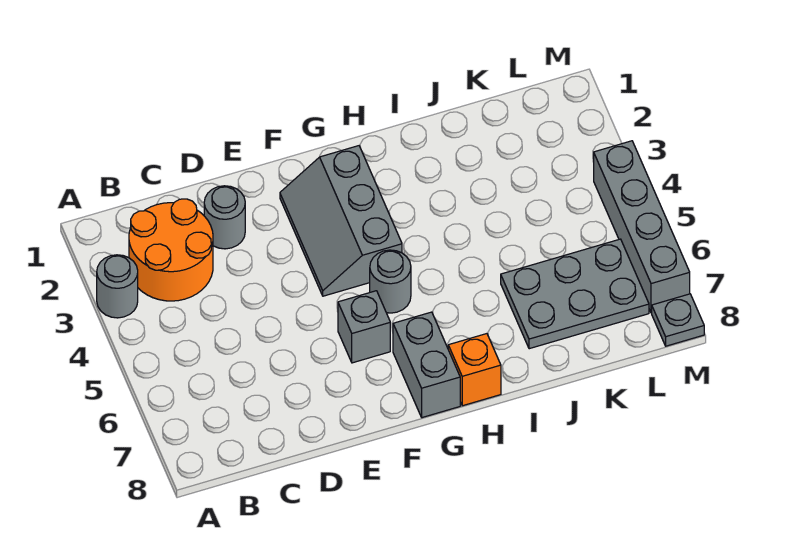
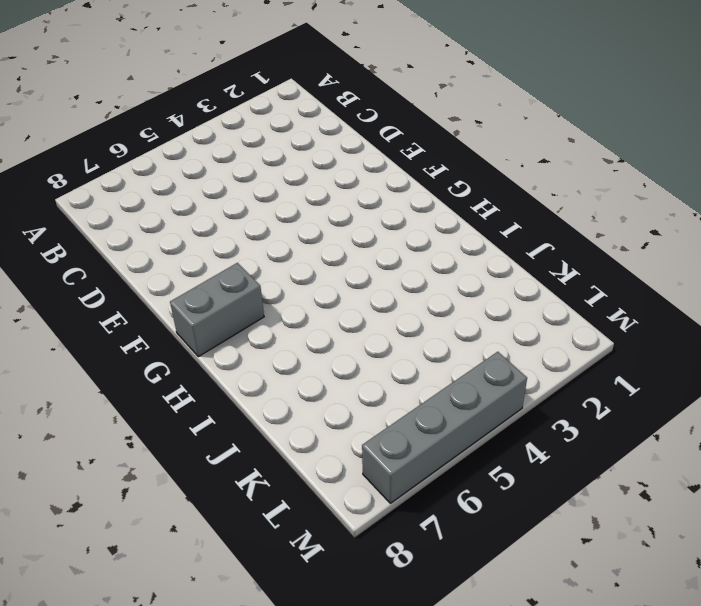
none -> grey 1x1 round brick [97,255,138,318]
none -> orange 2x2 round brick [129,199,213,301]

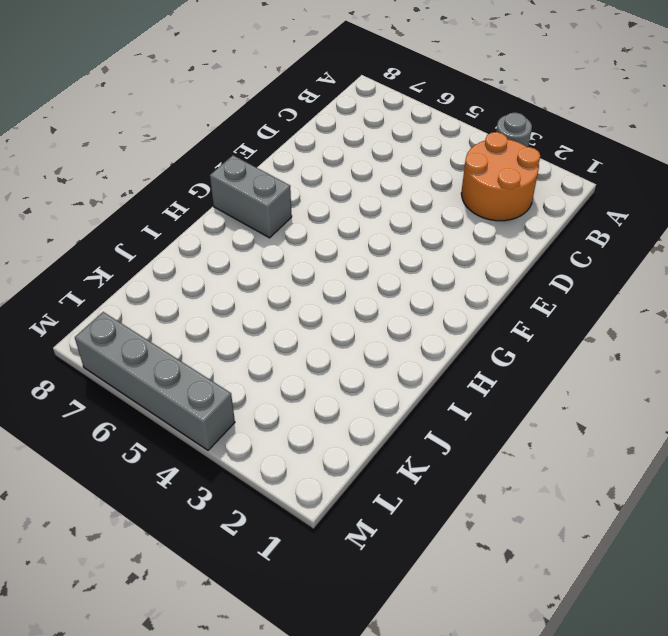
none -> grey 1x1 round brick [204,186,245,249]
none -> grey 2x3 slope [280,146,402,296]

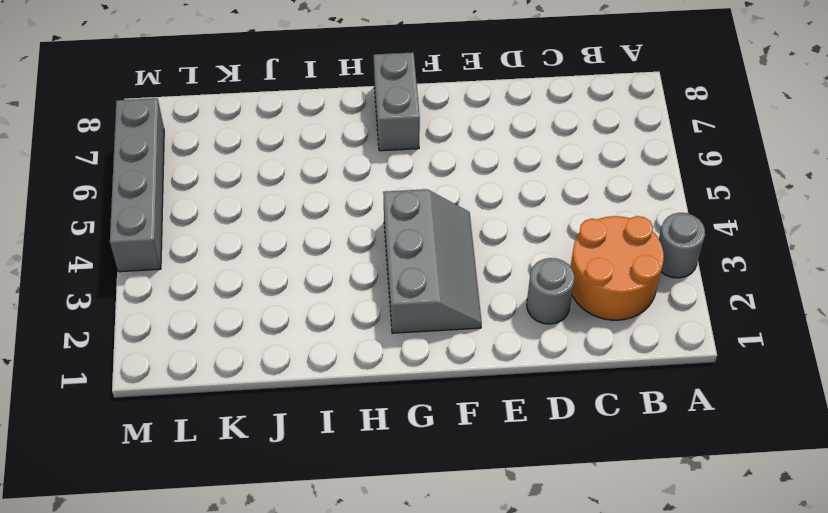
none -> grey 1x1 brick [338,291,390,363]
none -> grey 1x1 round brick [370,250,411,313]

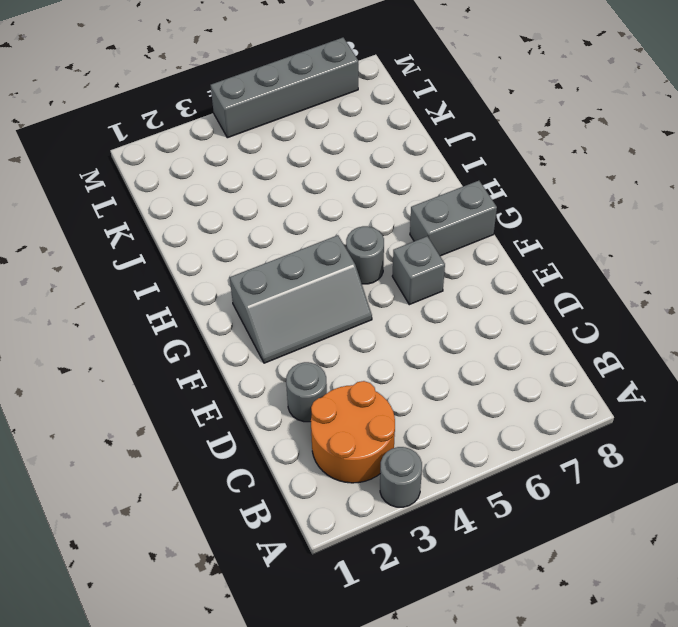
none -> orange 1x1 brick [448,334,501,406]
none -> grey 2x3 plate [501,239,649,349]

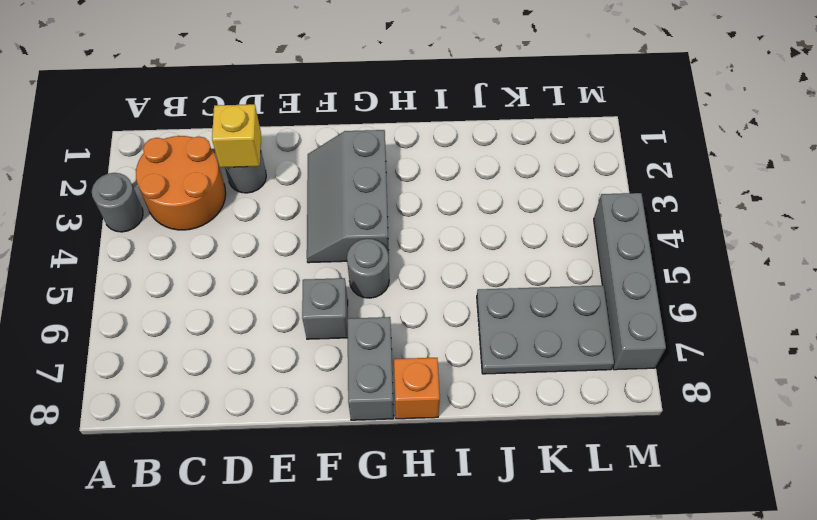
yellow 1x1 brick [212,104,261,168] -> none
none -> grey 1x1 plate [652,294,704,346]

